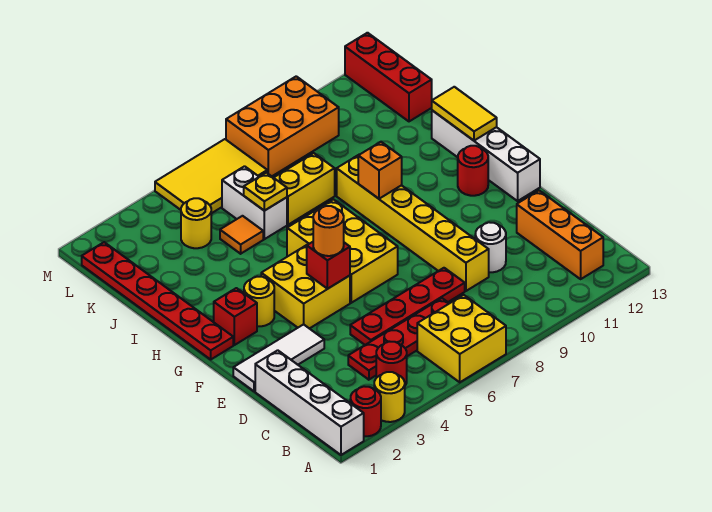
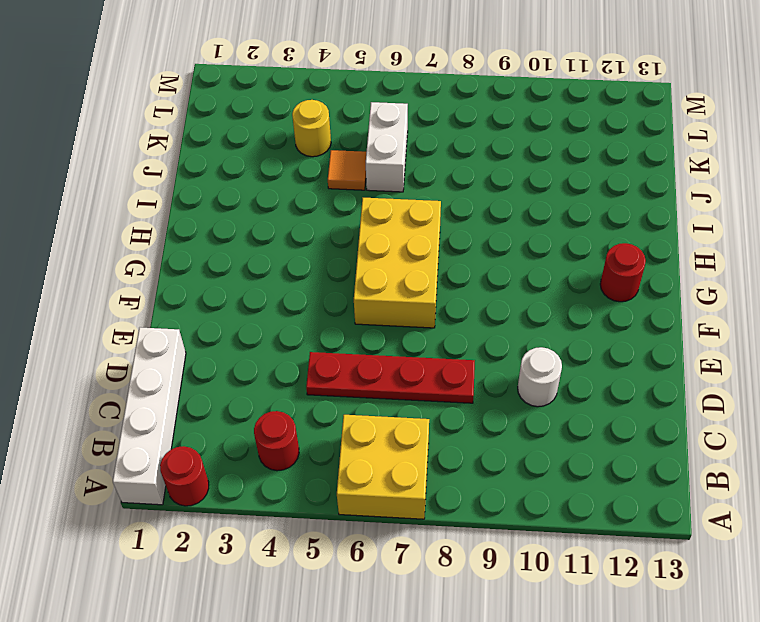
none -> yellow 1x1 round brick [374,372,405,422]
none -> orange 1x3 brick [517,191,603,279]
none -> red 1x4 plate [348,298,449,380]
none -> yellow 1x6 brick [337,155,489,291]

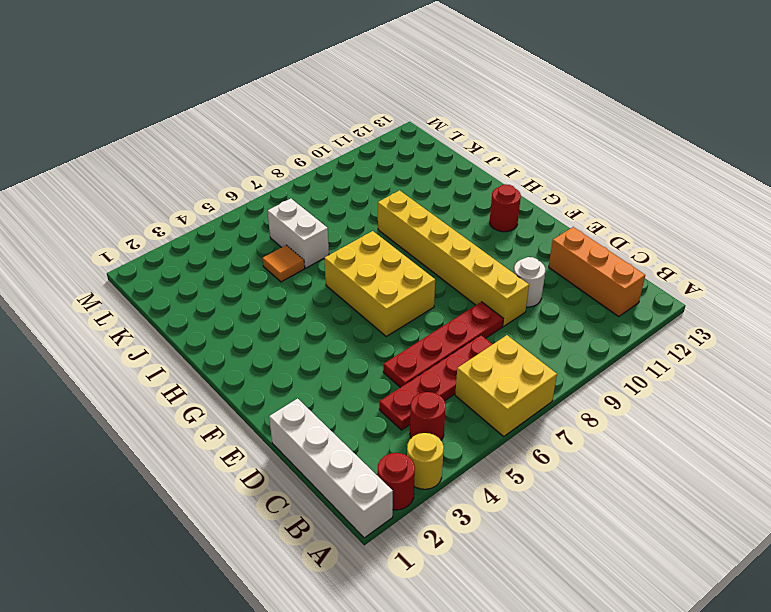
none -> white 1x3 tile [233,324,324,391]
none -> yellow 2x2 brick [261,244,350,329]
none -> white 1x4 brick [432,110,540,201]
none -> red 1x6 plate [82,242,233,359]

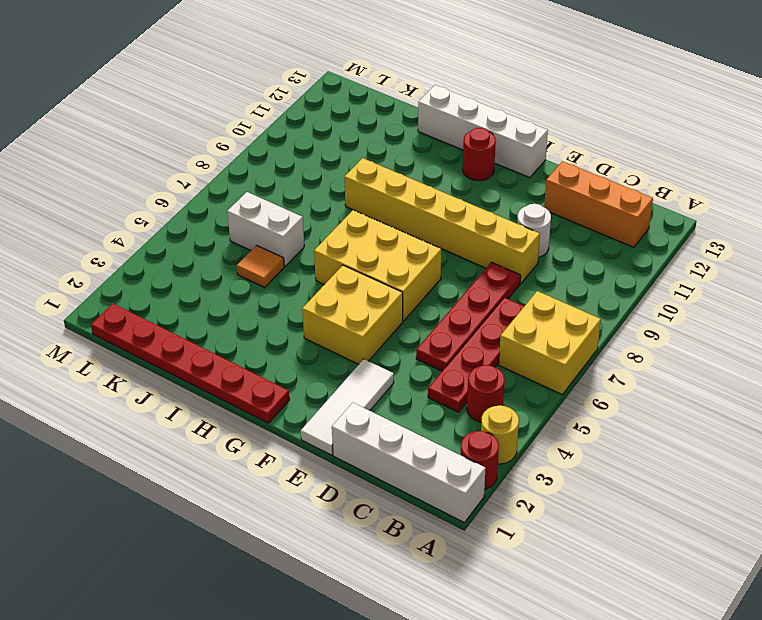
none -> red 1x1 brick [214,288,257,345]
none -> yellow 1x1 round brick [244,277,274,326]
none -> yellow 1x2 brick [274,153,335,225]
none -> yellow 1x1 round brick [181,198,211,248]

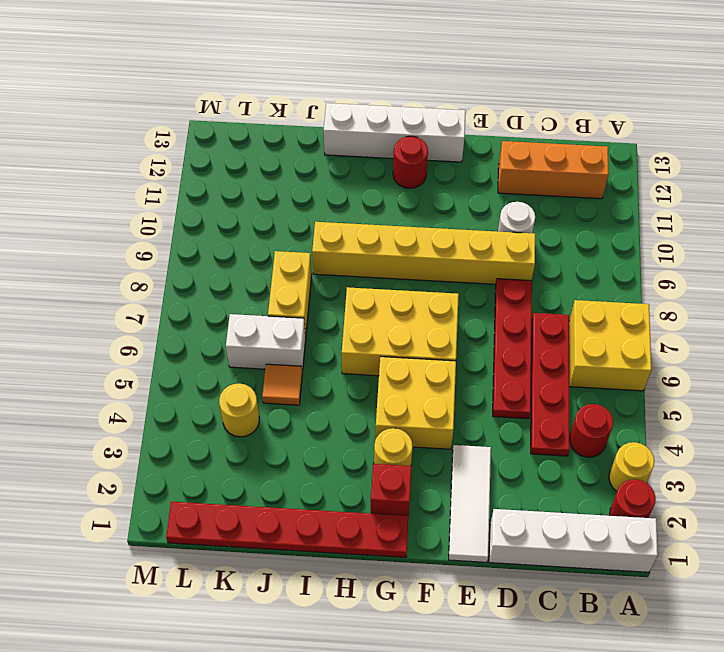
none -> red 1x3 brick [345,33,432,121]
none -> yellow 2x3 tile [155,139,267,213]
none -> orange 2x3 brick [226,76,339,176]
none -> red 1x1 brick [307,242,350,289]

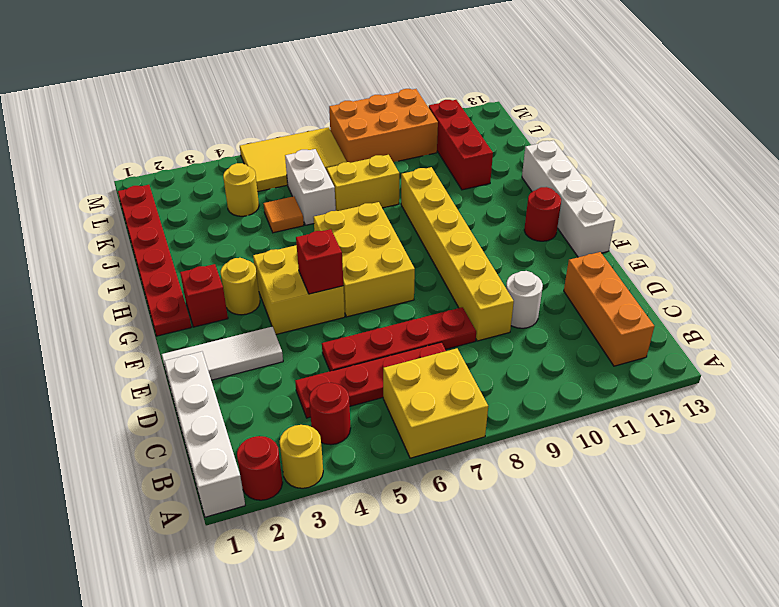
red 1x3 brick [429,100,493,190] -> red 1x3 brick moved to [345,33,432,121]
none -> orange 1x1 brick [358,142,402,199]
none -> yellow 1x2 tile [432,87,497,141]
none -> yellow 1x1 plate [244,173,287,211]
none -> orange 1x1 round brick [313,206,344,256]

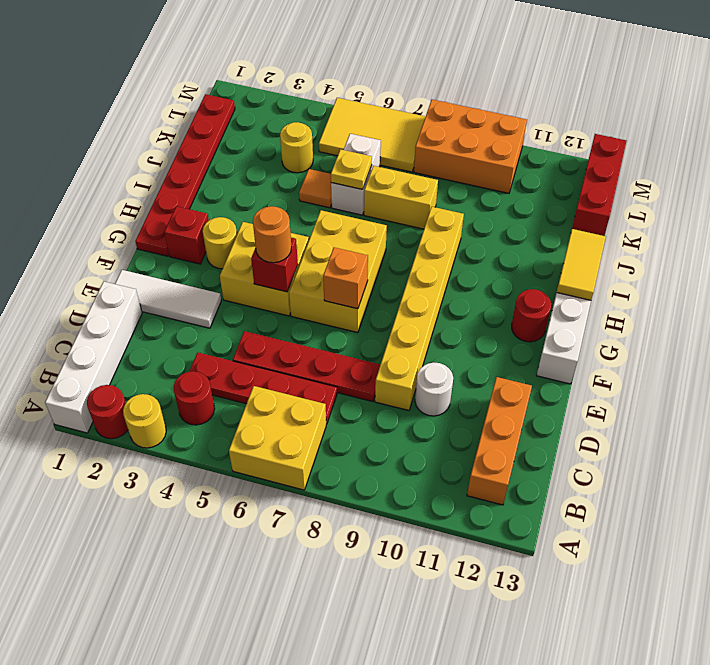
orange 1x1 brick [323,248,368,309] -> orange 1x1 brick moved to [358,142,402,199]

